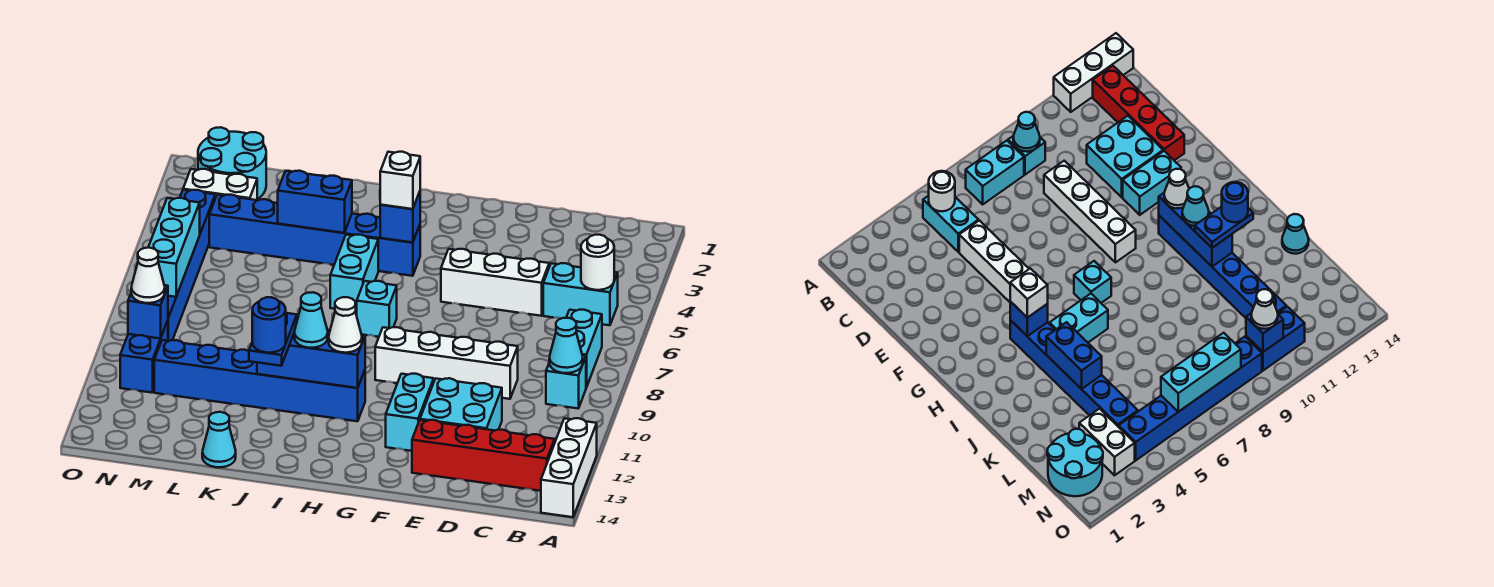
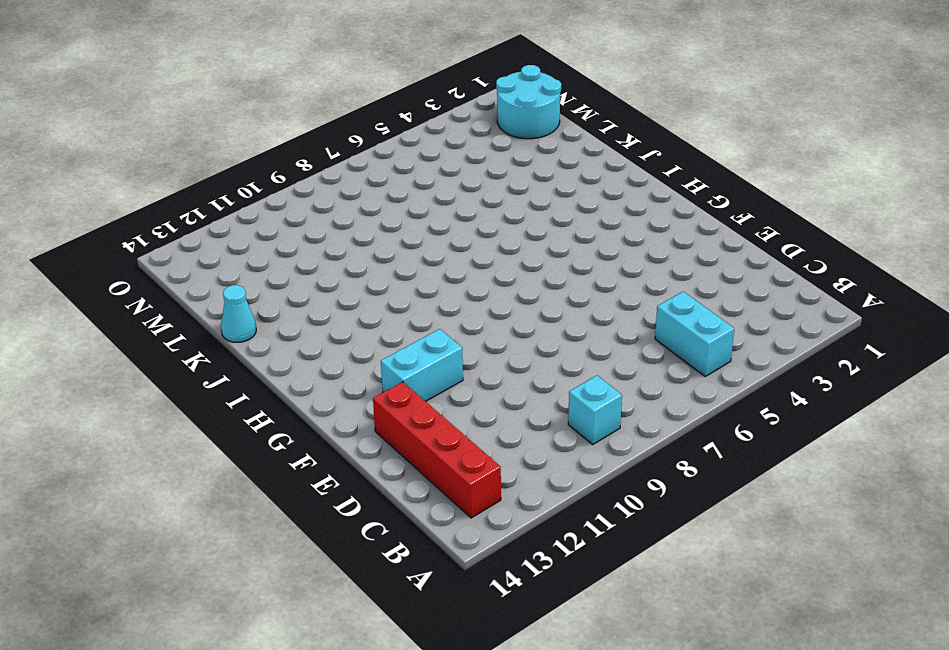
none -> white 1x3 brick [541,418,597,517]
none -> cyan 1x2 brick [566,310,602,388]
none -> white 1x3 brick [441,249,549,316]
none -> white 1x4 brick [375,327,518,399]

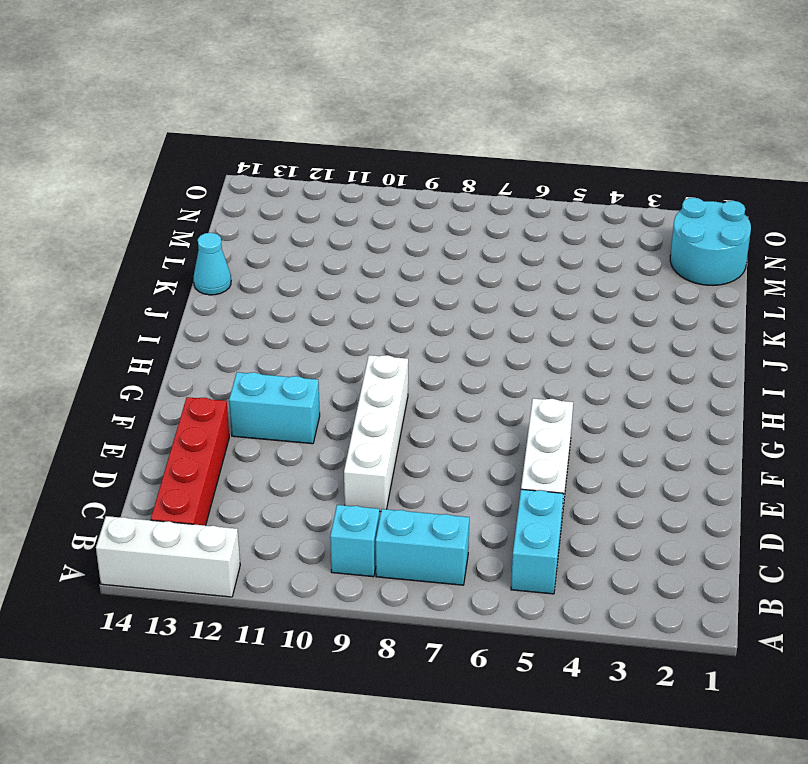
none -> cyan 2x2 brick [420,378,502,431]
none -> blue 1x6 brick [209,195,420,276]
none -> cyan 1x1 brick [357,281,397,337]
none -> blue 1x6 brick [154,340,365,421]

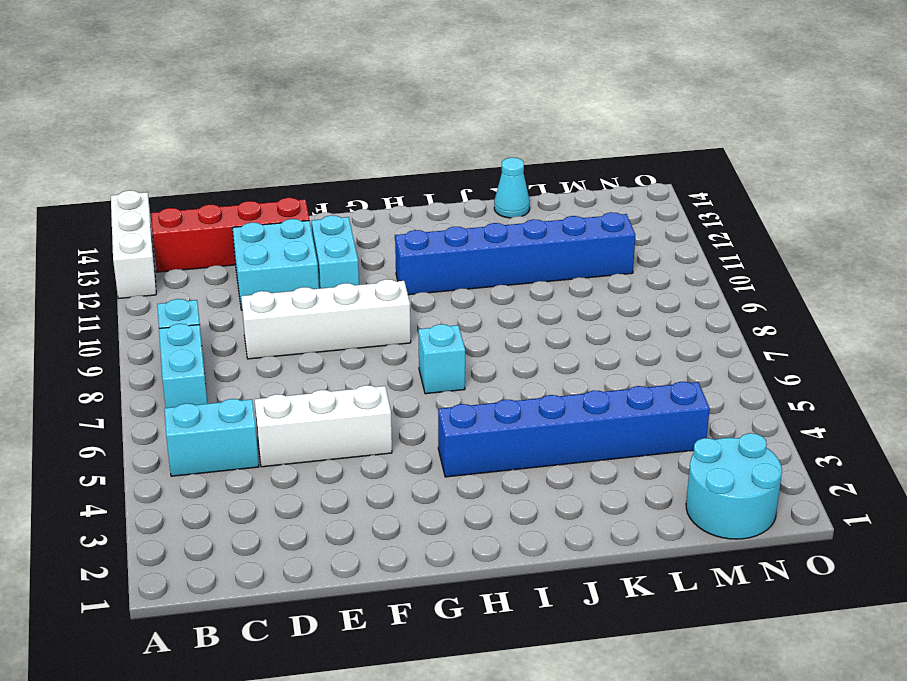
none -> cyan 1x2 brick [330,235,378,312]
none -> white 1x2 brick [183,169,257,200]
none -> blue 1x6 brick [168,190,215,341]
none -> blue 1x2 brick [120,320,168,393]

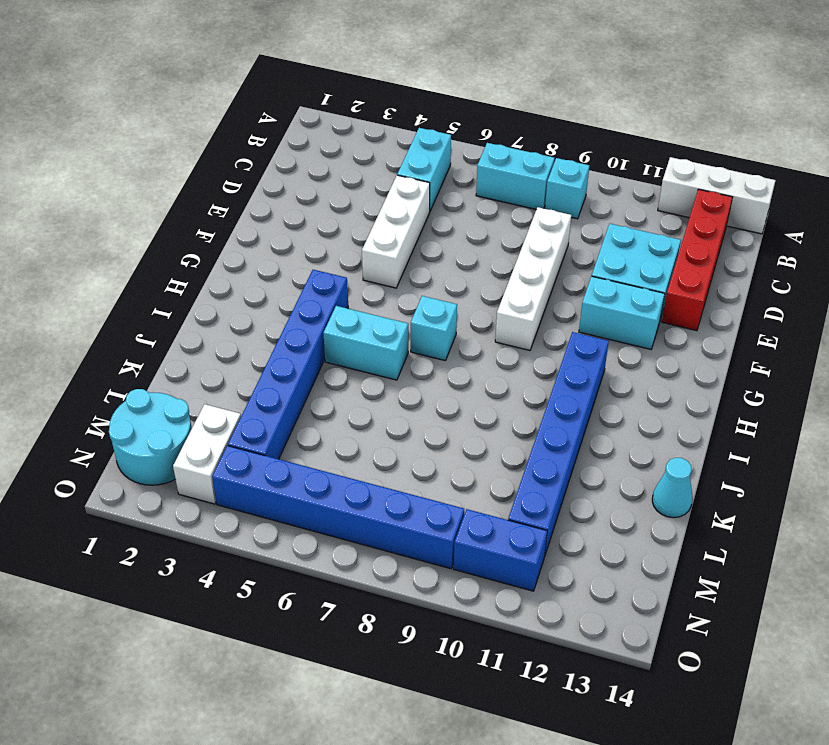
none -> white 1x1 round brick [581,235,614,290]
none -> cyan 1x1 cone [549,318,583,373]
none -> blue 1x1 brick [380,192,420,243]
none -> blue 1x3 brick [257,330,365,388]

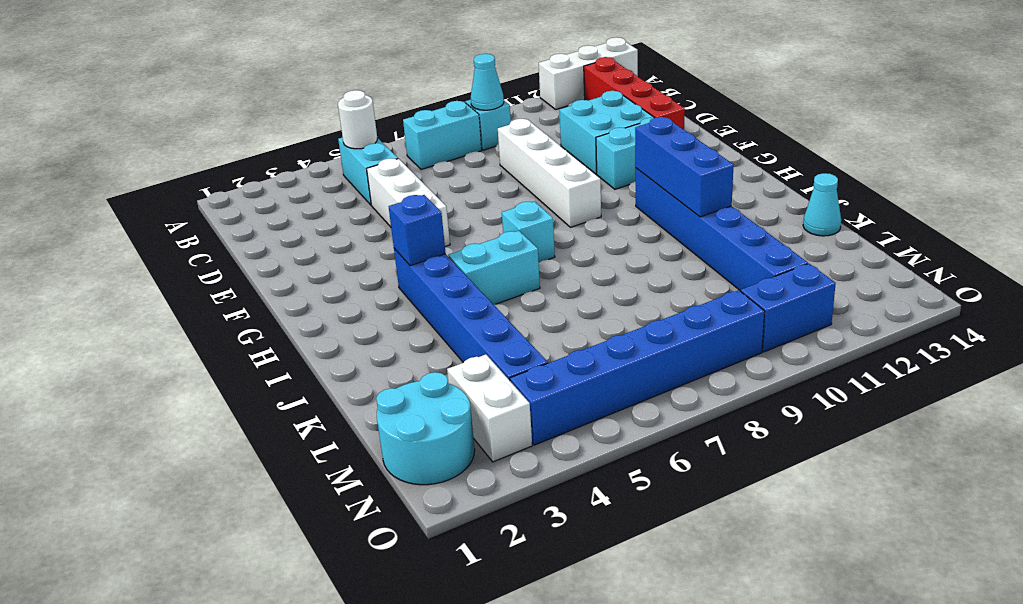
none -> blue 1x2 brick [278,171,352,233]
none -> cyan 1x3 brick [148,198,200,297]
none -> blue 1x1 brick [128,285,168,338]
none -> white 1x1 brick [380,152,420,209]

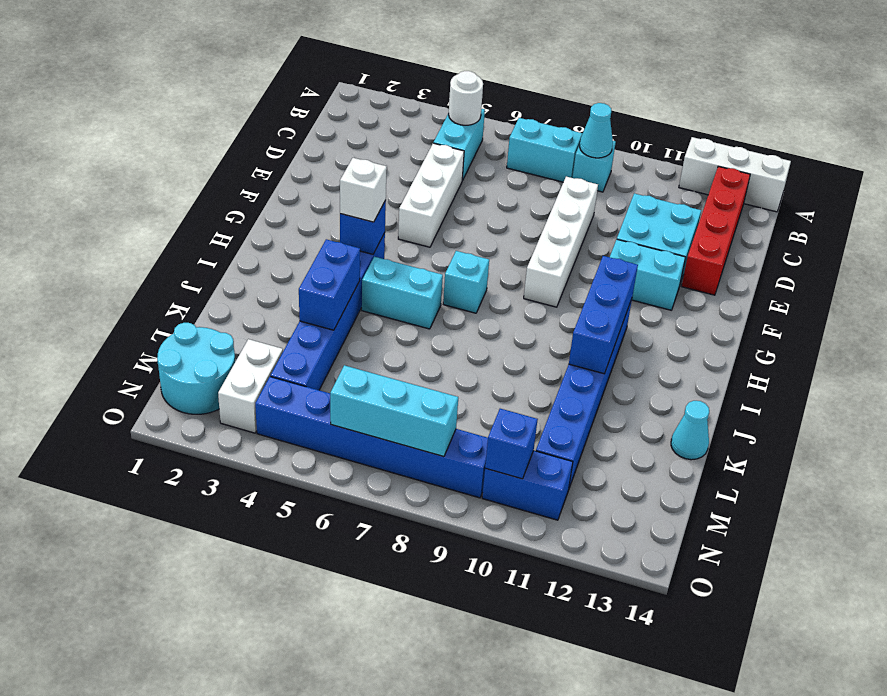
none -> white 1x1 cone [329,297,362,353]
none -> cyan 1x1 cone [294,292,328,348]
none -> blue 1x2 plate [249,313,297,366]
none -> white 1x1 cone [131,248,165,303]

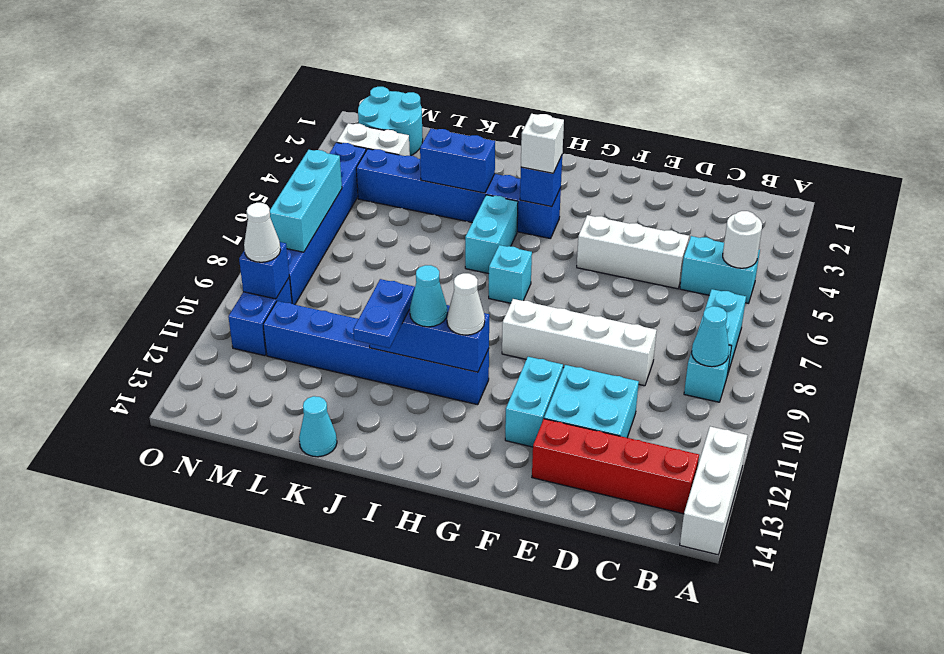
none -> blue 1x1 round brick [252,297,286,353]

